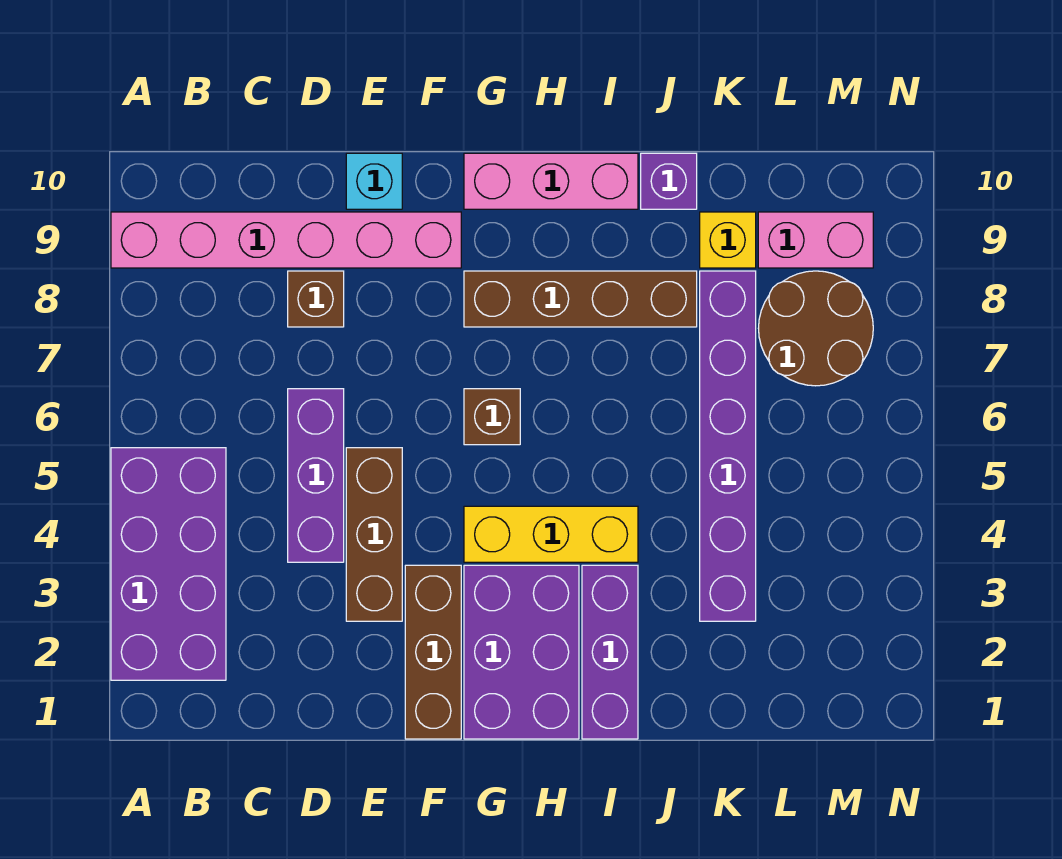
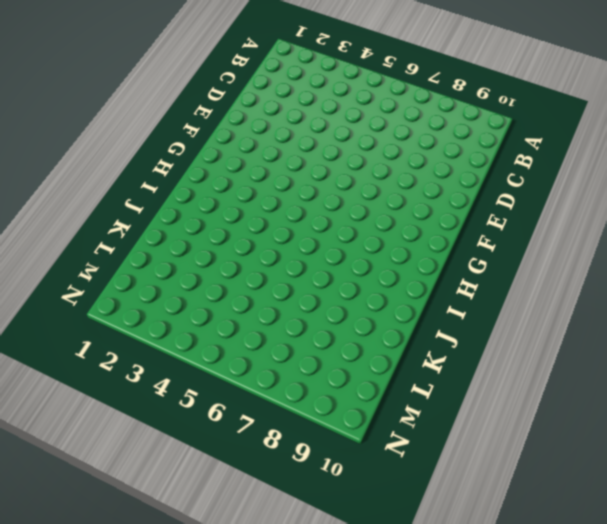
none -> purple 2x4 brick [111,448,226,680]
none -> pink 1x6 brick [111,212,461,268]
none -> purple 1x3 brick [288,389,344,562]

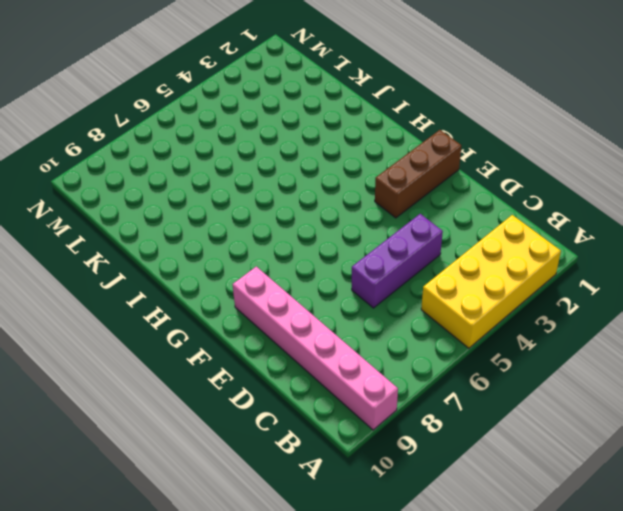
yellow 2x4 brick [421,215,561,348] -> purple 2x4 brick [111,448,226,680]
none -> brown 1x1 brick [288,271,344,327]
none -> brown 1x3 brick [346,448,402,621]
none -> cyan 1x1 brick [346,153,402,209]

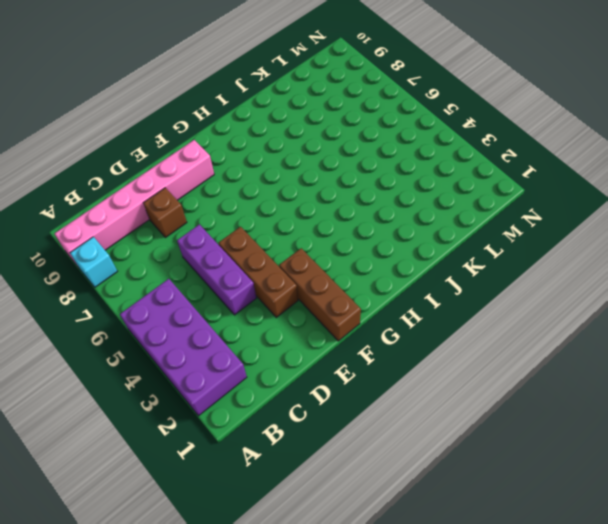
cyan 1x1 brick [70,237,118,287] -> cyan 1x1 brick moved to [346,153,402,209]
none -> purple 2x3 brick [464,565,579,739]
none -> yellow 1x3 brick [464,506,638,562]
none -> brown 1x1 brick [464,389,520,445]

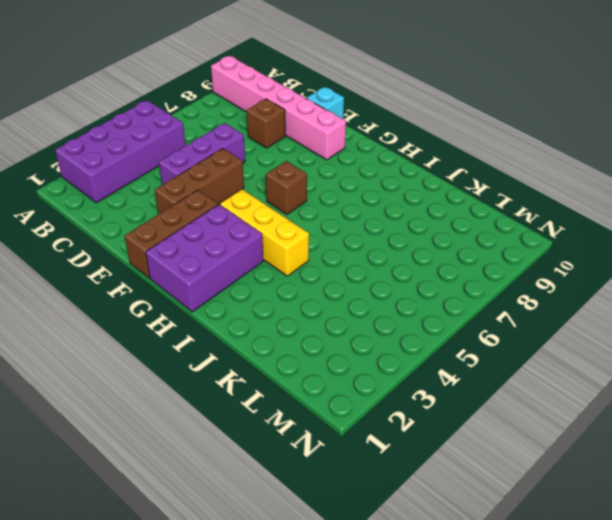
none -> brown 1x4 brick [464,271,697,327]
none -> pink 1x3 brick [464,153,638,209]
none -> purple 1x3 brick [582,565,638,739]

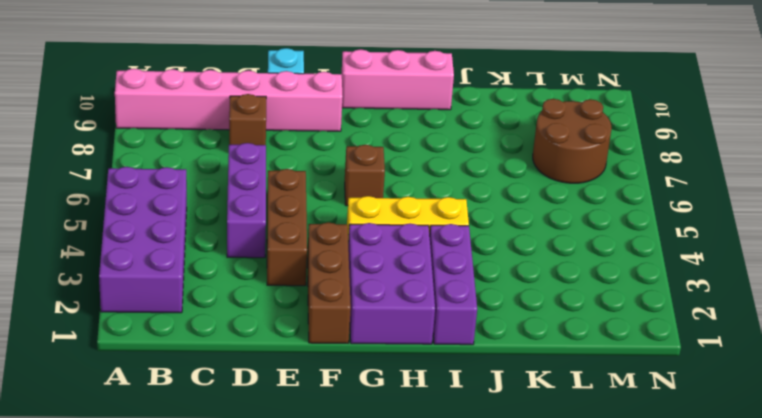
none -> brown 1x4 brick [464,271,697,327]
none -> purple 1x1 brick [641,153,697,209]
none -> purple 1x6 brick [700,271,756,621]

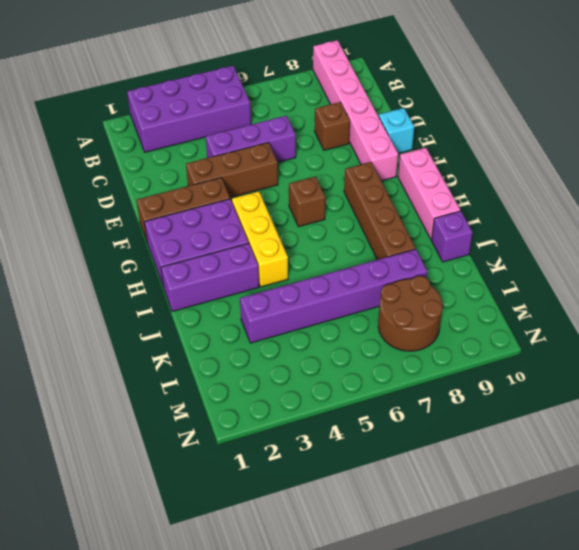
none -> yellow 1x1 brick [700,212,756,268]
none -> pink 1x2 brick [758,212,873,268]

